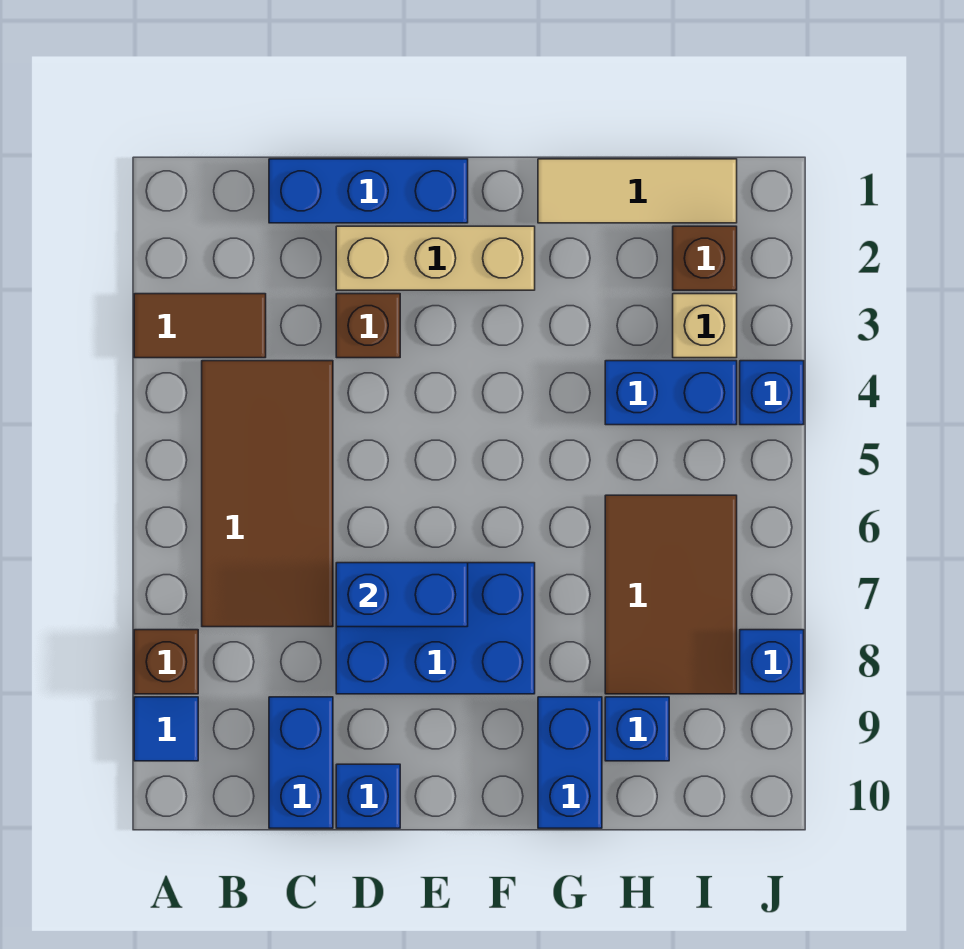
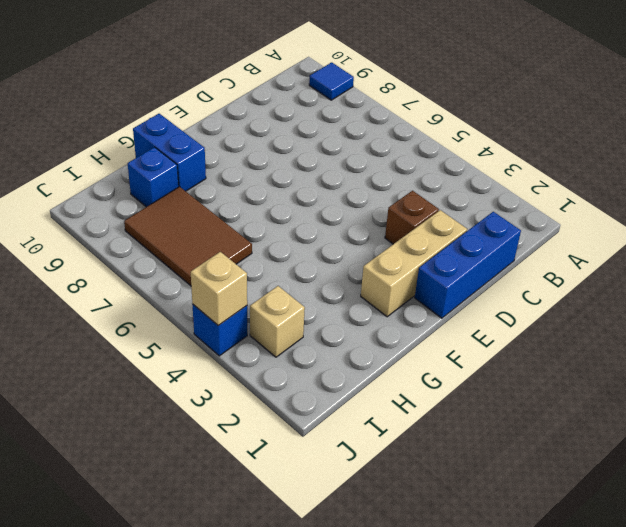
tan 1x1 brick [191,252,247,325] -> none
none -> brown 1x2 tile [134,294,266,358]
none -> brown 1x1 brick [134,630,198,694]
none -> brown 2x4 tile [202,361,333,627]

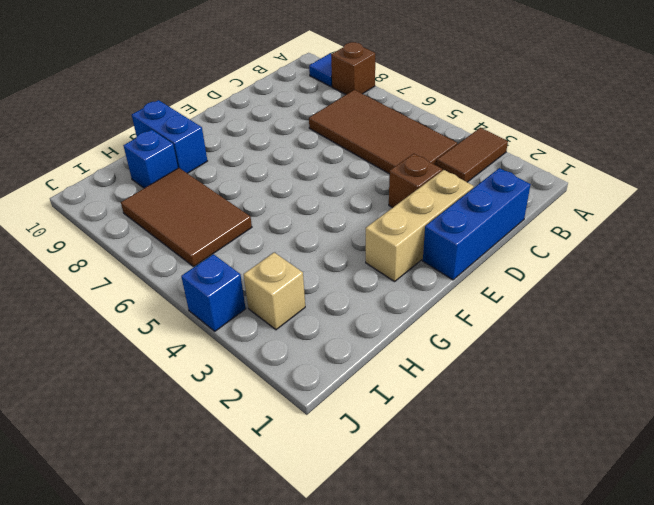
none -> blue 1x2 brick [269,697,333,828]
none -> blue 2x3 brick [336,563,535,694]
none -> blue 1x1 brick [336,764,400,828]

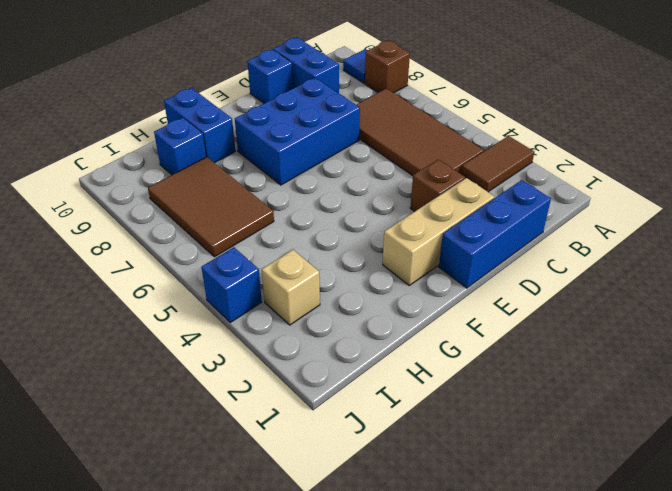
none -> tan 1x3 tile [538,159,737,223]
none -> blue 1x2 brick [605,361,737,425]
none -> brown 1x1 brick [673,226,737,290]

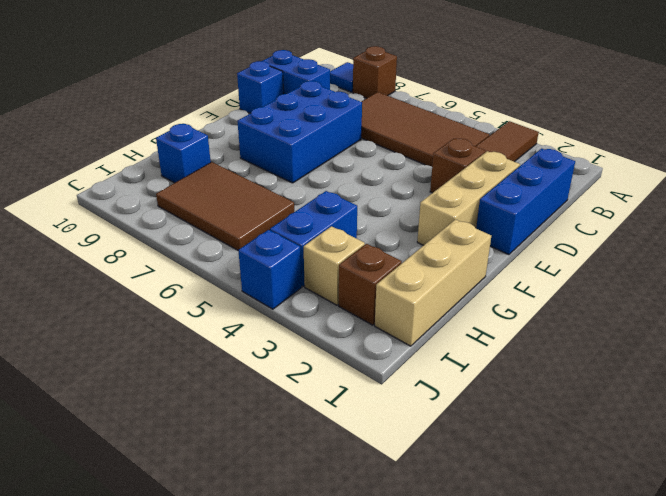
tan 1x3 brick [375,219,491,346] -> tan 1x3 tile [538,159,737,223]
none -> blue 1x2 brick [538,697,602,828]
none -> blue 1x1 brick [740,630,804,694]
none -> blue 1x2 brick [336,563,468,627]

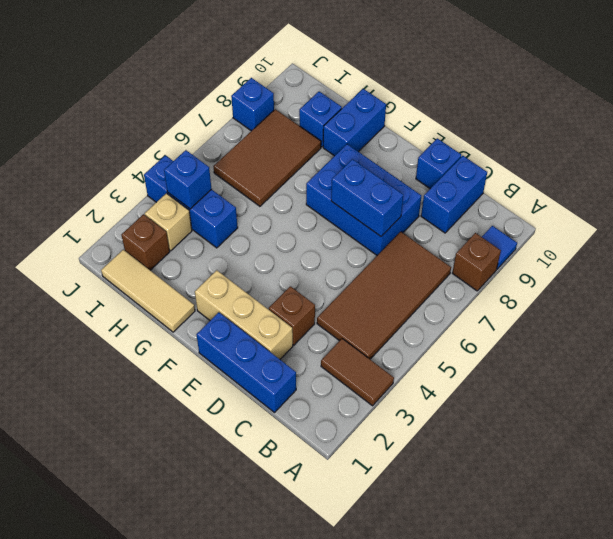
blue 1x1 brick [164,150,211,209] -> none

